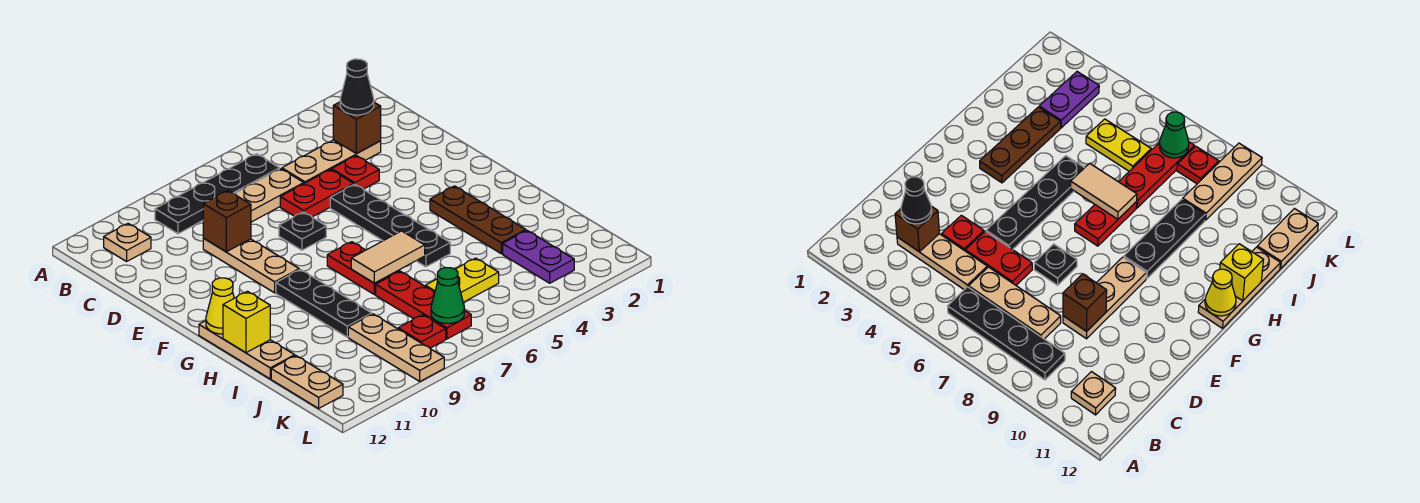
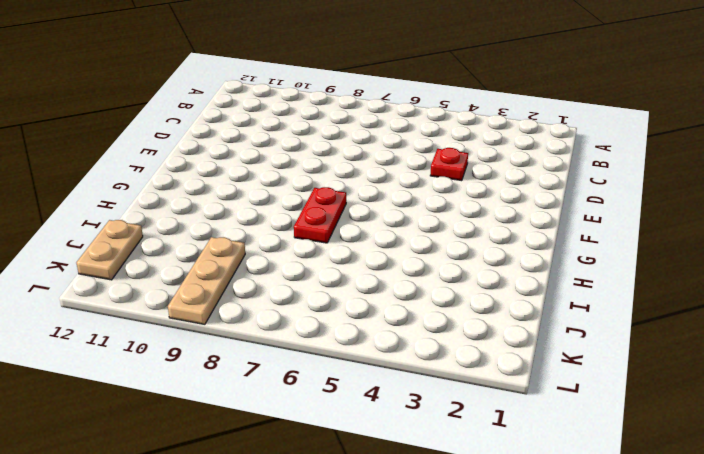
none -> black 1x4 plate [155,154,280,234]
none -> tan 1x1 plate [104,224,151,261]
none -> tan 1x3 plate [282,140,381,183]

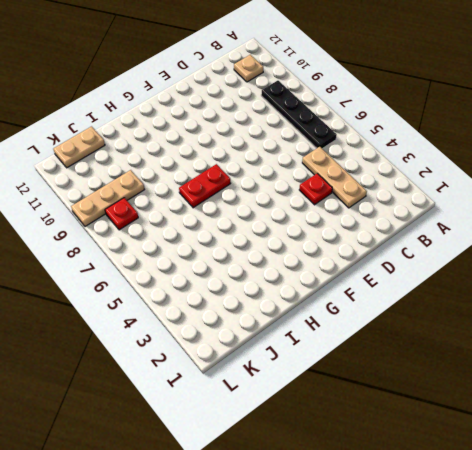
none -> tan 1x3 plate [235,169,304,222]
none -> red 1x2 plate [280,170,354,217]
none -> tan 1x3 plate [203,239,299,293]

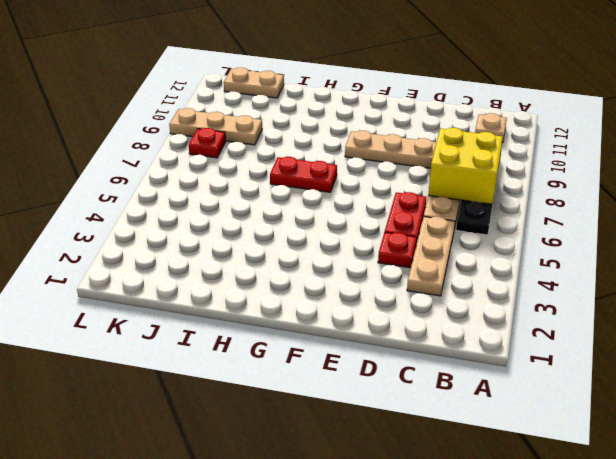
yellow 2x2 brick [428,128,503,204] -> none
none -> black 1x4 plate [330,184,450,267]
none -> black 1x1 plate [279,212,326,250]
none -> brown 1x3 plate [430,186,526,254]

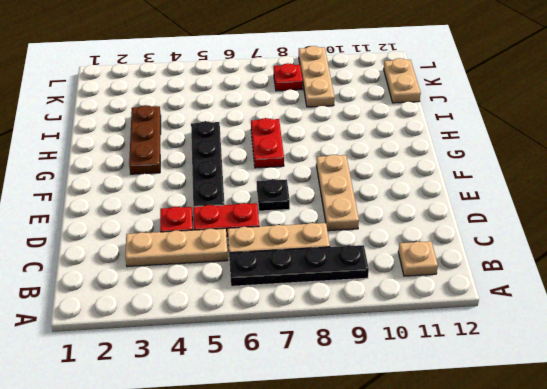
none -> black 1x3 plate [276,269,372,337]
none -> tan 1x3 plate [199,321,295,379]
none -> red 1x3 plate [376,271,471,339]

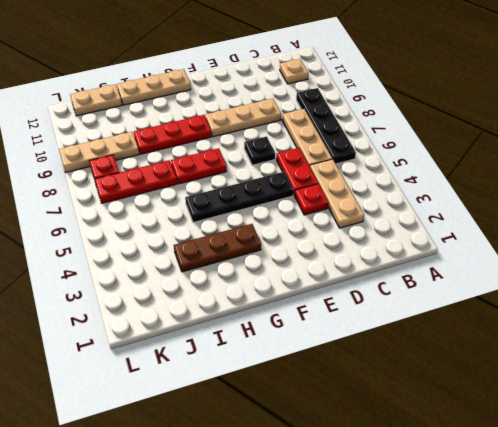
red 1x3 plate [134,115,211,154] -> black 1x3 plate [276,269,372,337]
none -> purple 1x2 plate [503,231,574,283]
none -> yellow 1x2 plate [426,258,499,302]
none -> brown 1x1 brick [333,102,381,154]

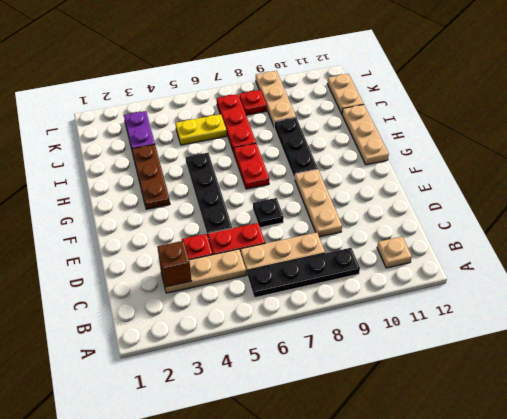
none -> brown 1x1 brick [203,191,251,252]
none -> yellow 1x1 cone [206,278,234,334]
none -> tan 1x2 tile [351,231,425,283]

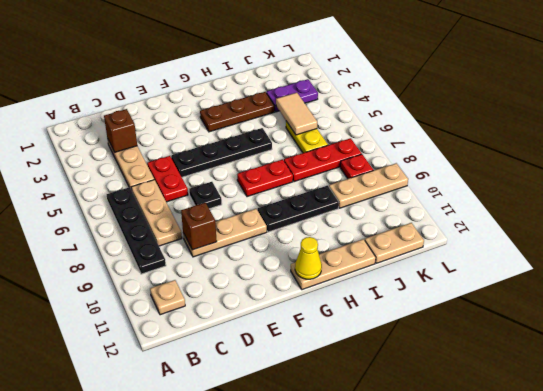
tan 1x2 tile [276,93,317,135] -> tan 1x2 tile moved to [351,231,425,283]
none -> red 1x1 plate [332,156,379,189]
none -> yellow 1x1 brick [223,291,270,353]
none -> green 1x1 cone [431,268,464,324]

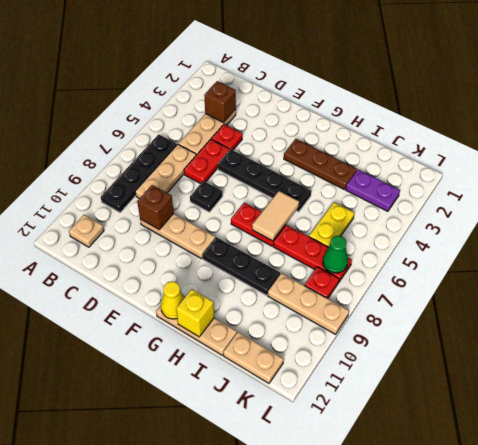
none -> black 1x1 cone [340,59,374,115]

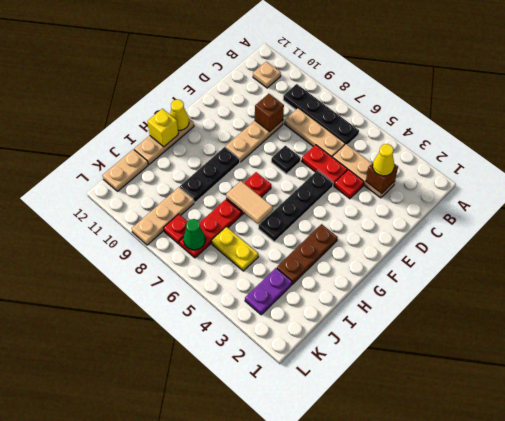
yellow 1x1 cone [373,144,394,176] -> black 1x1 cone [340,59,374,115]

